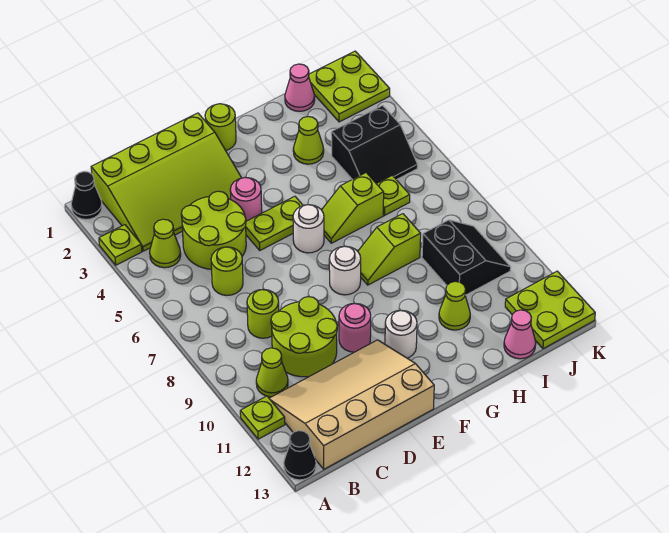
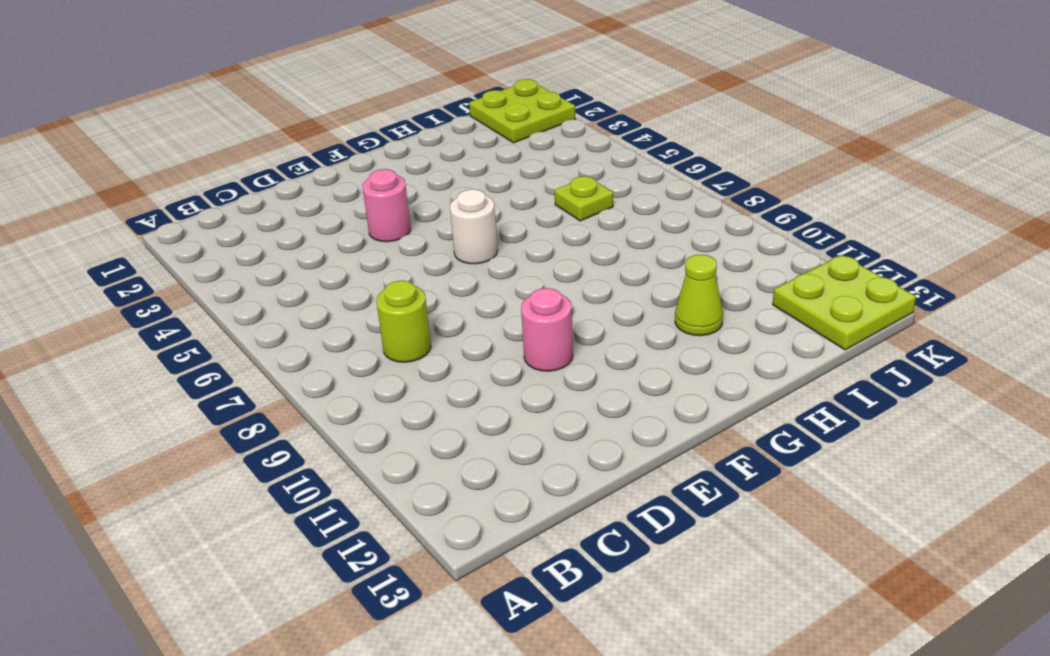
none -> black 1x1 cone [71,172,102,220]
none -> lime 1x1 plate [99,225,142,265]
none -> lime 1x1 plate [240,396,285,439]
none -> black 1x1 cone [284,431,316,480]

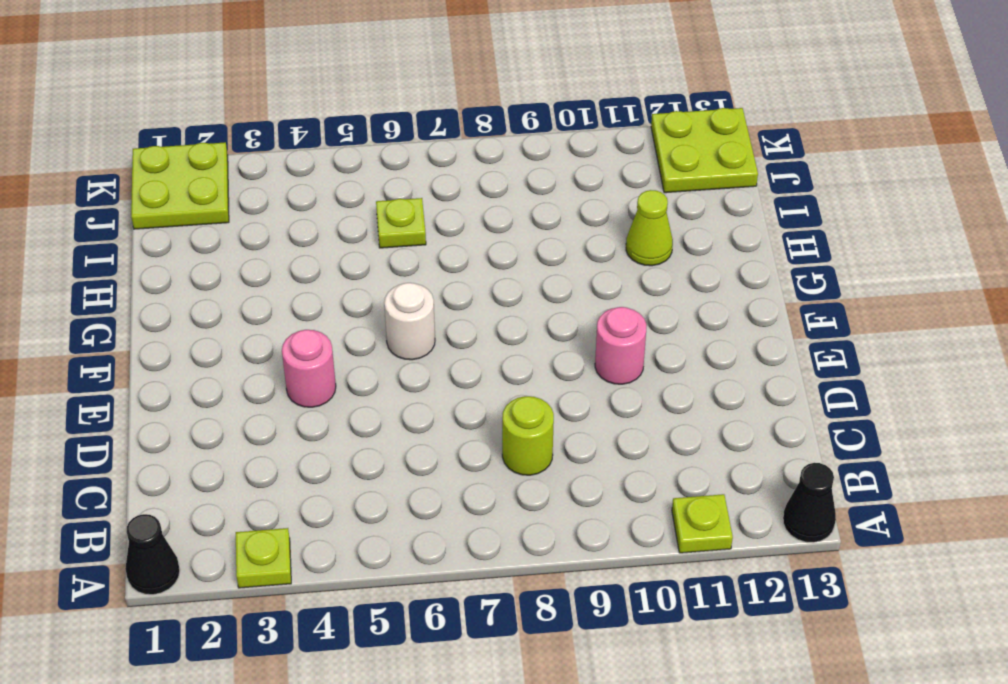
none -> lime 3x4 slope [91,113,241,251]
none -> lime 1x1 cone [150,219,181,268]
none -> lime 1x1 cone [256,348,288,397]
none -> tan 3x4 slope [269,340,434,469]

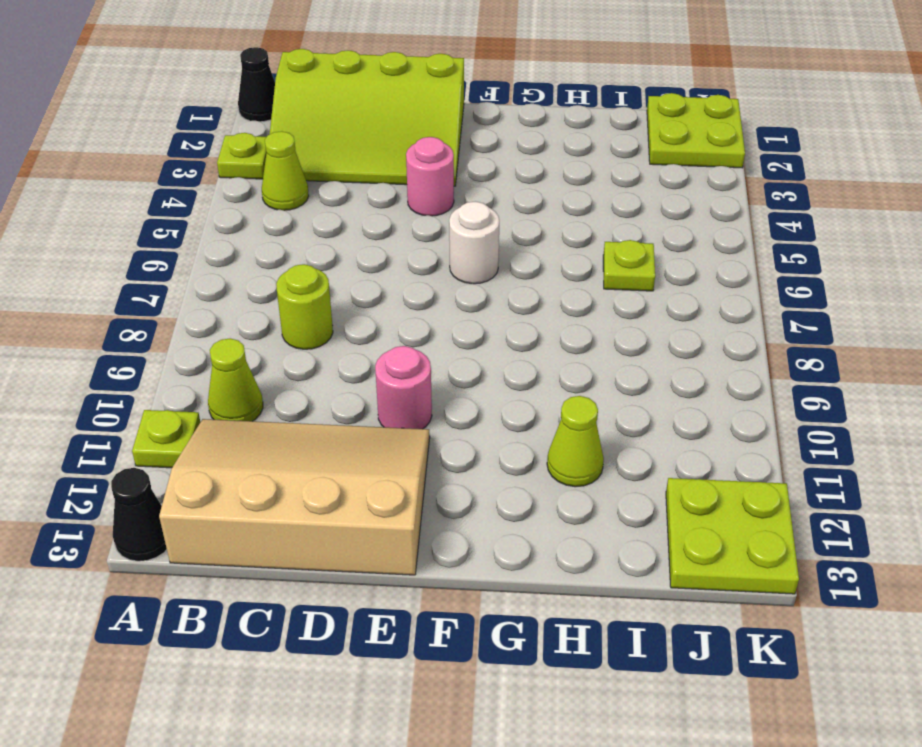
none -> lime 2x2 round brick [181,191,246,269]
none -> lime 1x1 round brick [211,247,243,295]
none -> lime 2x2 round brick [271,297,337,377]
none -> lime 1x2 plate [246,196,303,250]

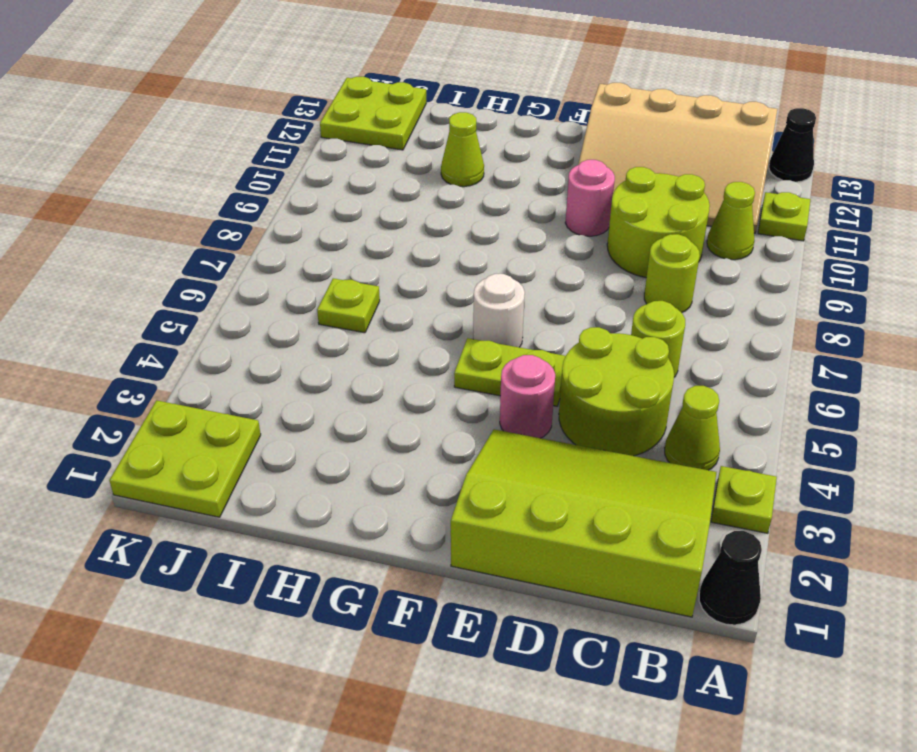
none -> lime 1x1 round brick [205,104,236,150]
none -> white 1x1 round brick [329,246,361,295]
none -> white 1x1 round brick [385,310,417,358]
none -> lime 1x2 slope [322,173,384,243]

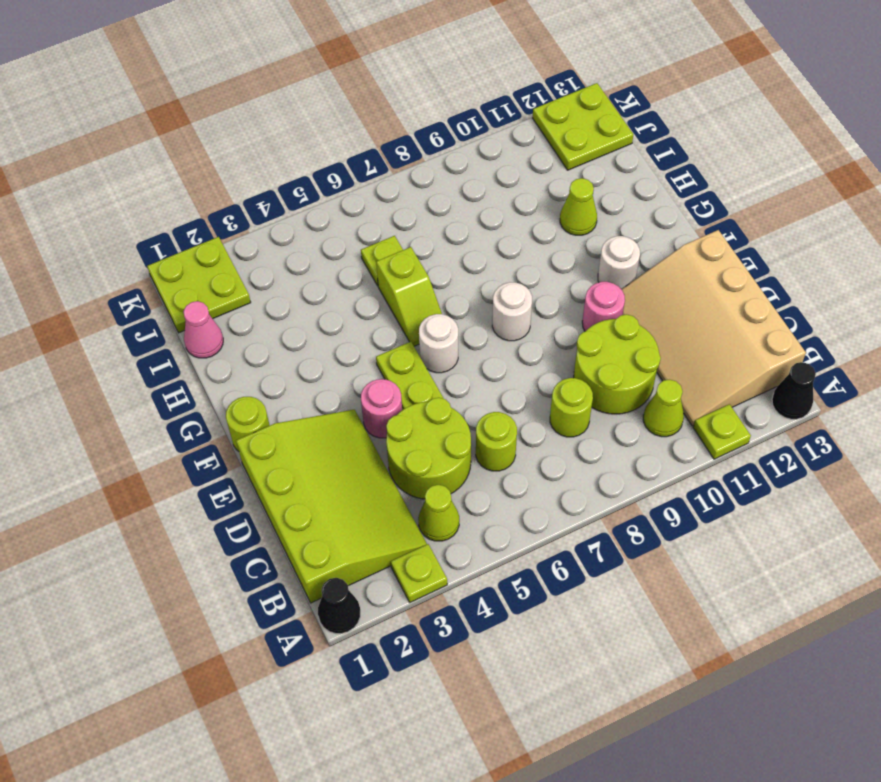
none -> lime 1x2 slope [358,214,421,285]
none -> lime 1x1 cone [293,117,324,164]
none -> black 2x2 slope [331,105,418,184]
none -> black 2x2 slope [422,220,511,295]

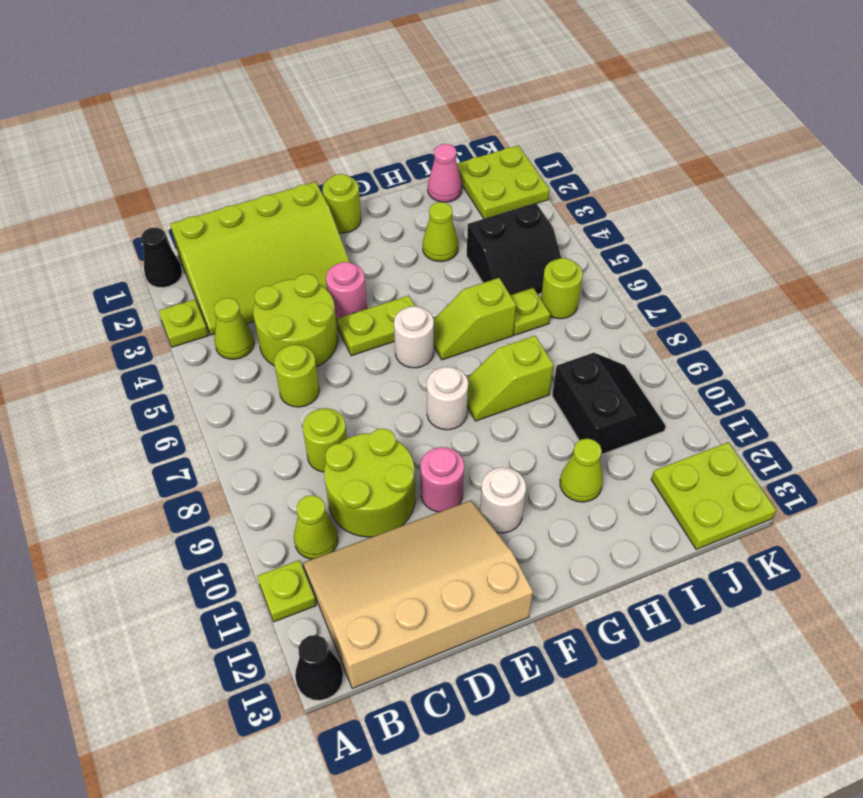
lime 1x1 round brick [541,258,583,319] -> none
none -> pink 1x1 cone [504,310,536,359]

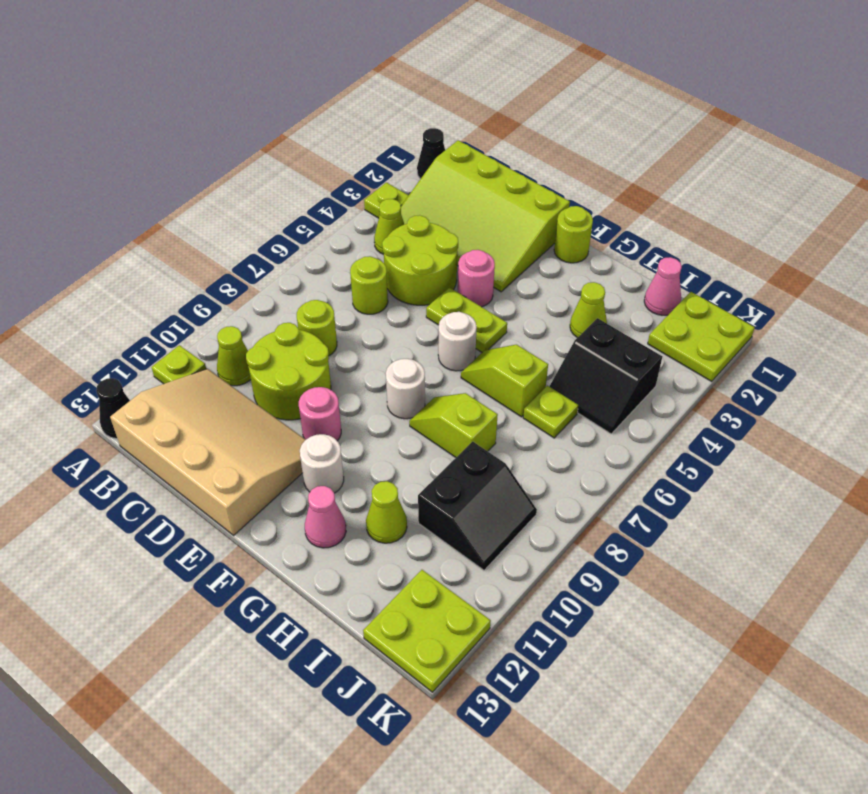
pink 1x1 cone [305,486,346,548] -> pink 1x1 cone moved to [504,310,536,359]

